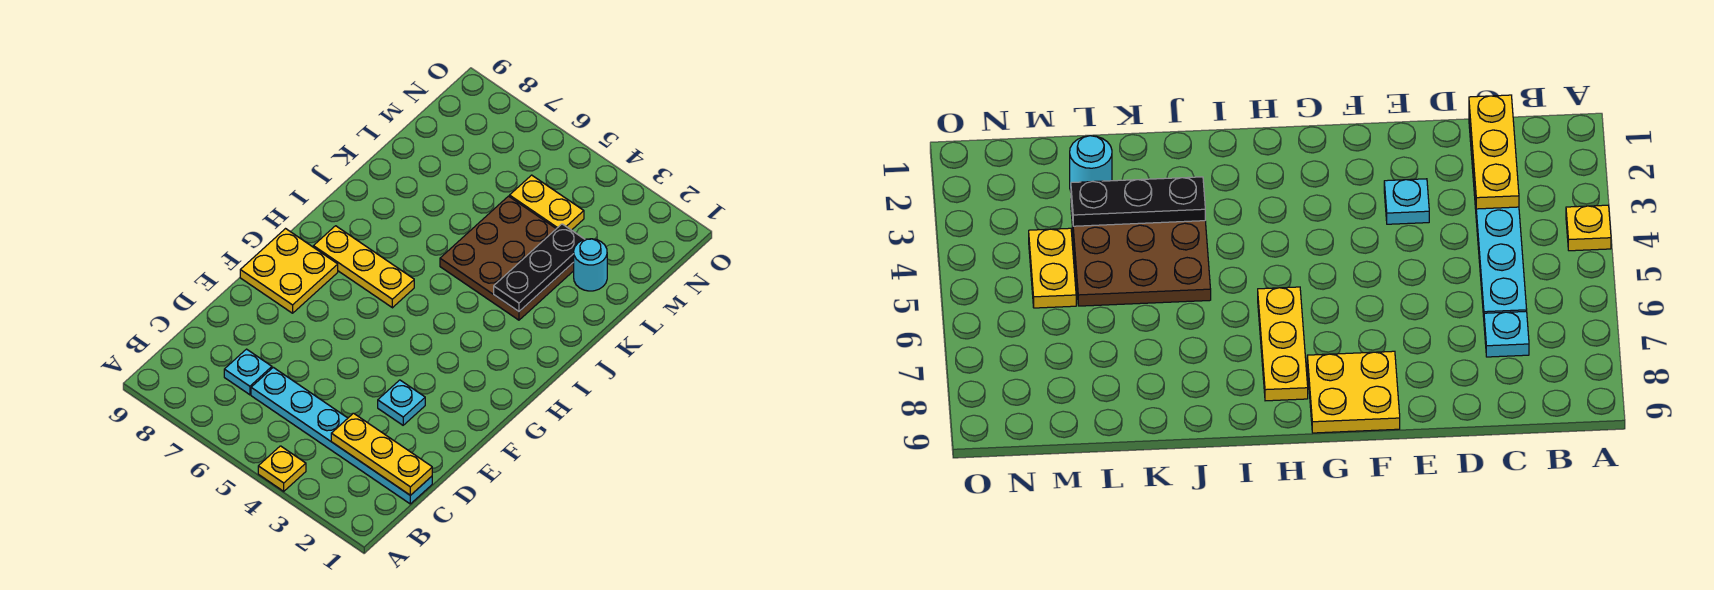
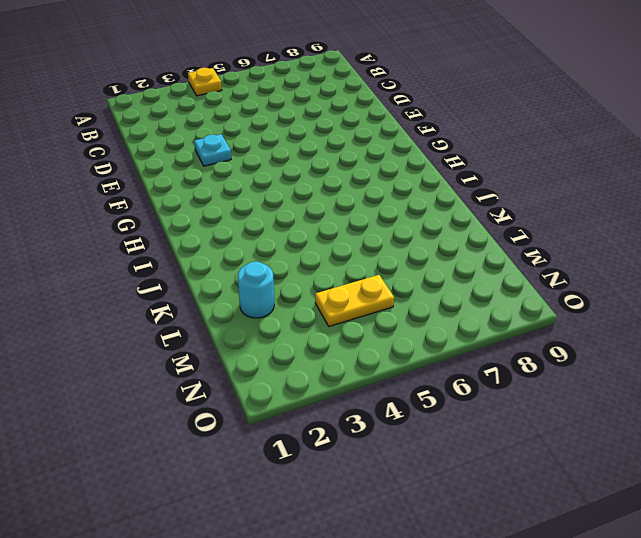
none -> cyan 1x6 plate [251,367,432,504]
none -> cyan 1x1 plate [224,349,272,395]

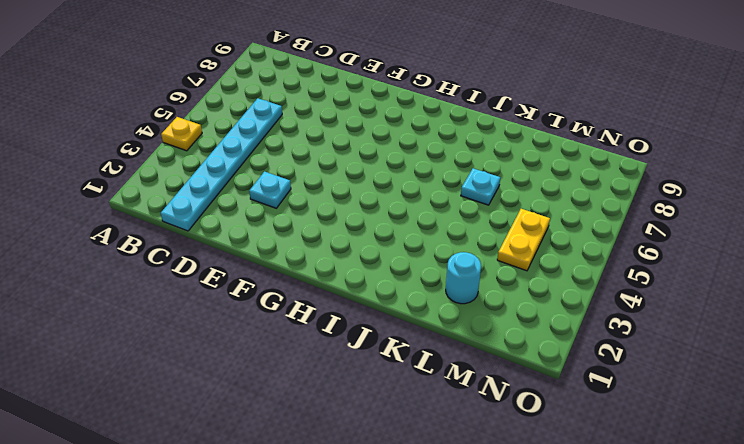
cyan 1x1 plate [461,168,500,205] -> cyan 1x1 plate moved to [224,349,272,395]
none -> yellow 2x2 plate [240,229,338,313]
none -> yellow 1x3 plate [313,226,414,308]

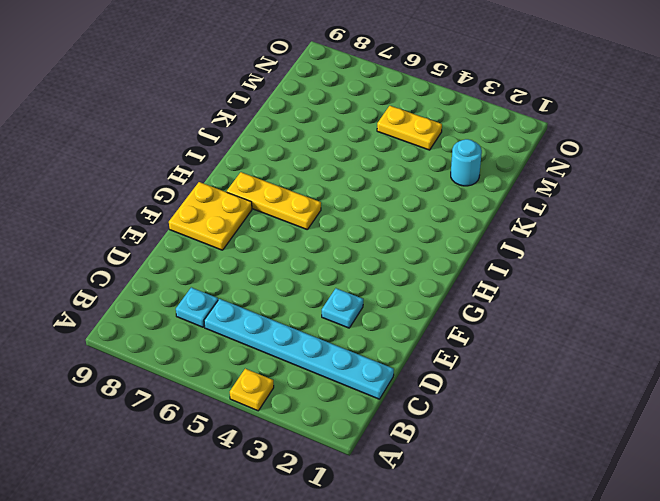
none -> brown 3x3 plate [440,196,574,320]
none -> yellow 1x3 plate [331,413,432,495]

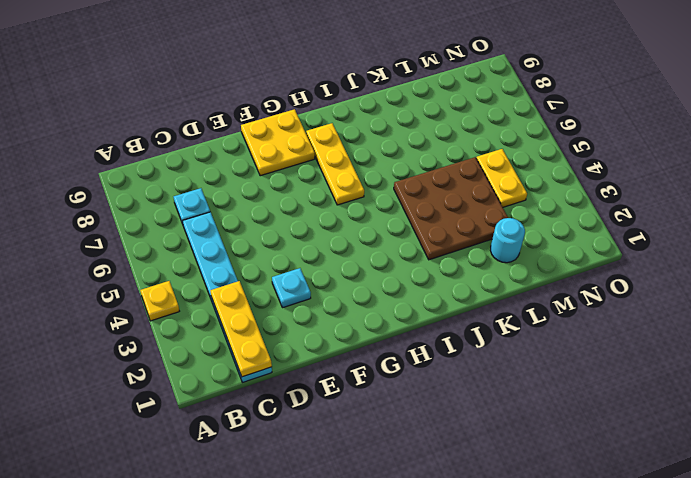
none -> black 1x3 plate [494,224,585,311]

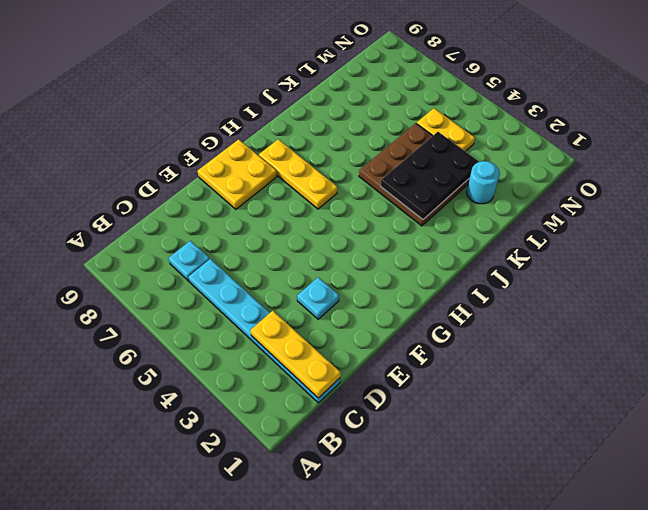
black 2x3 plate [381,132,479,219] -> black 1x3 plate [494,224,585,311]
none -> yellow 1x1 plate [258,446,306,491]

